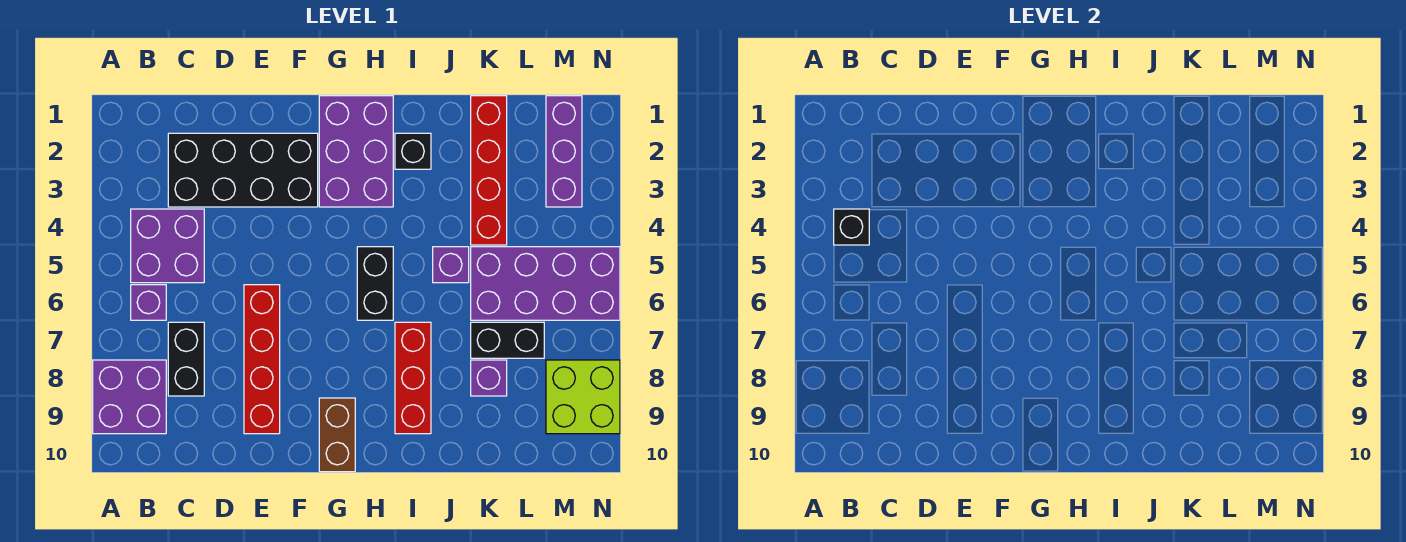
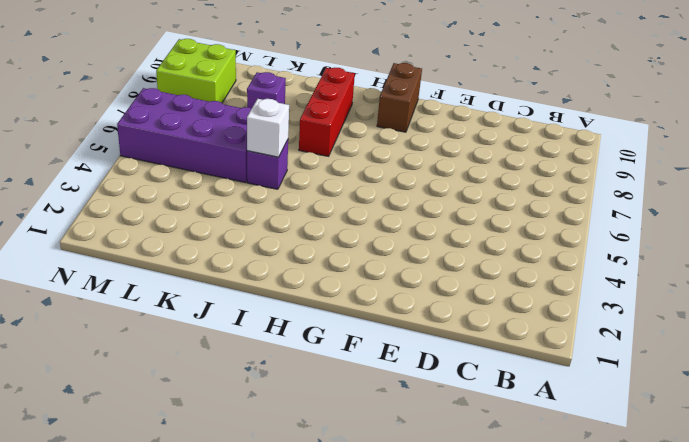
white 1x1 brick [247,99,289,157] -> none
none -> purple 2x2 brick [93,360,166,434]
none -> purple 2x2 brick [131,209,204,283]
none -> purple 1x1 brick [131,285,166,320]

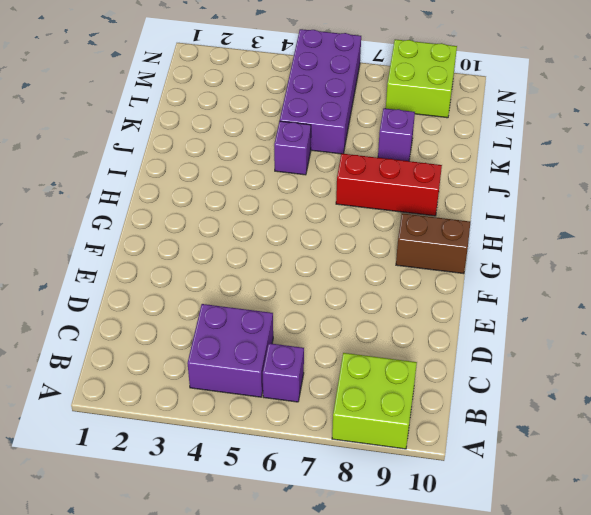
lime 2x2 brick [332,353,417,449] -> purple 2x2 brick [93,360,166,434]
none -> black 2x4 brick [168,133,318,207]
none -> black 1x2 brick [168,322,204,396]
none -> red 1x4 brick [244,285,280,434]

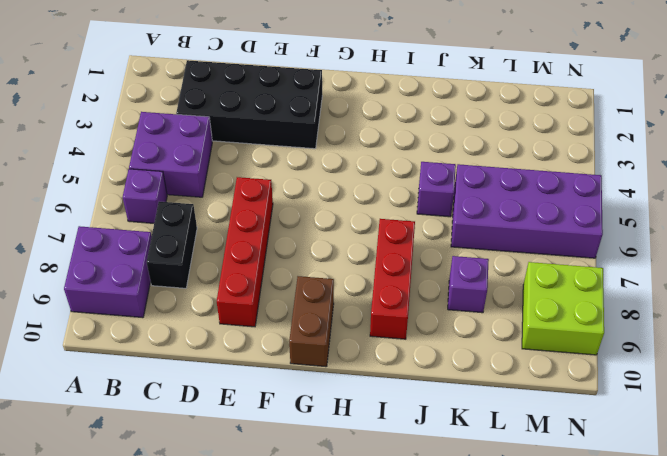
none -> purple 2x3 brick [319,96,393,207]
none -> black 1x2 brick [357,247,393,320]
none -> black 1x1 brick [395,133,431,169]

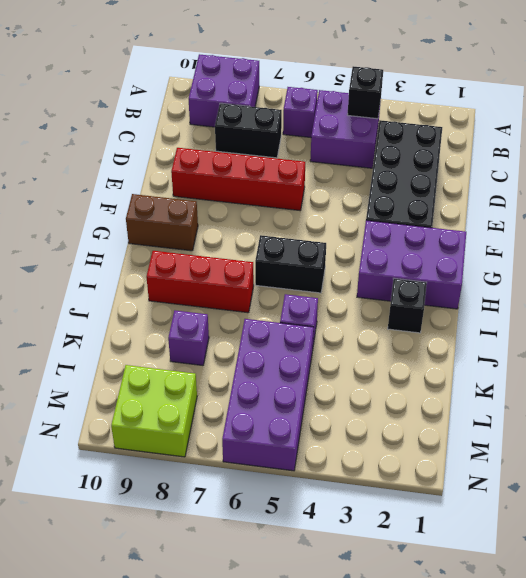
none -> red 1x4 brick [471,96,507,245]
none -> black 1x2 brick [471,322,544,358]
none -> purple 1x3 brick [546,96,582,207]

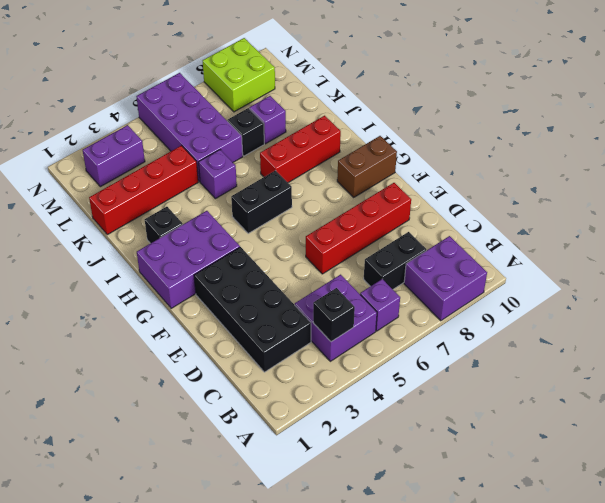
black 1x1 brick [228,108,264,156] -> black 1x2 brick [471,322,544,358]
purple 1x2 brick [83,125,145,187] -> purple 1x3 brick [546,96,582,207]

